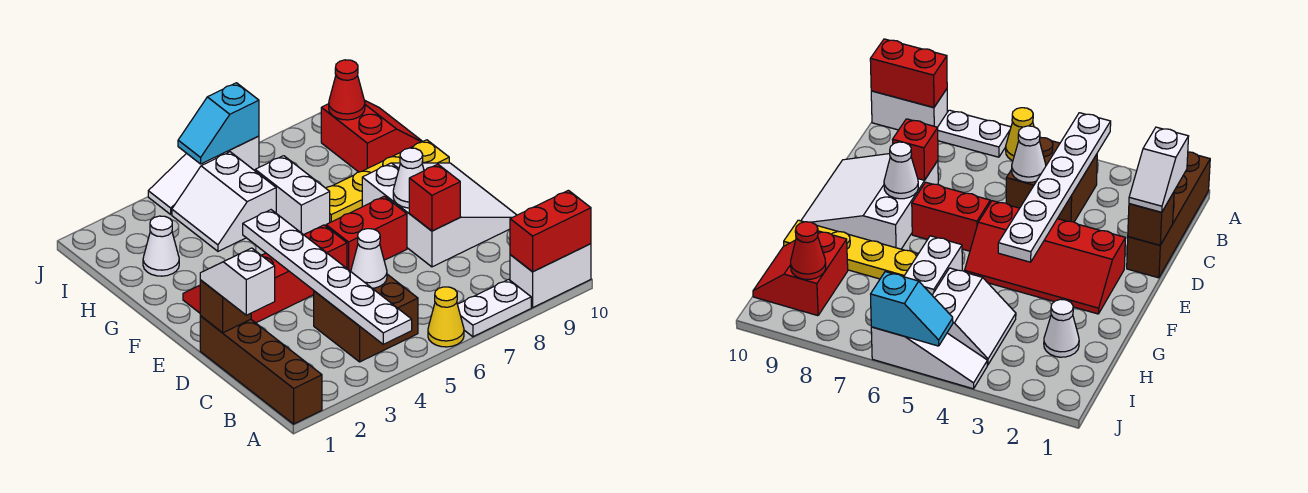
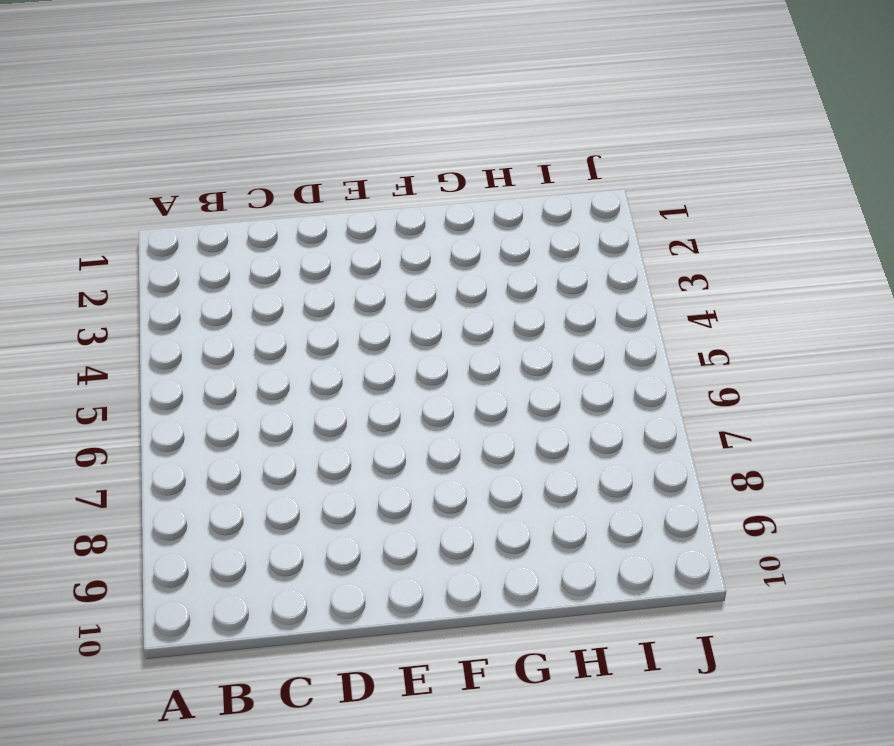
none -> brown 1x4 brick [200,316,322,424]
none -> yellow 1x1 cone [428,287,464,347]
none -> white 1x2 plate [457,279,531,337]

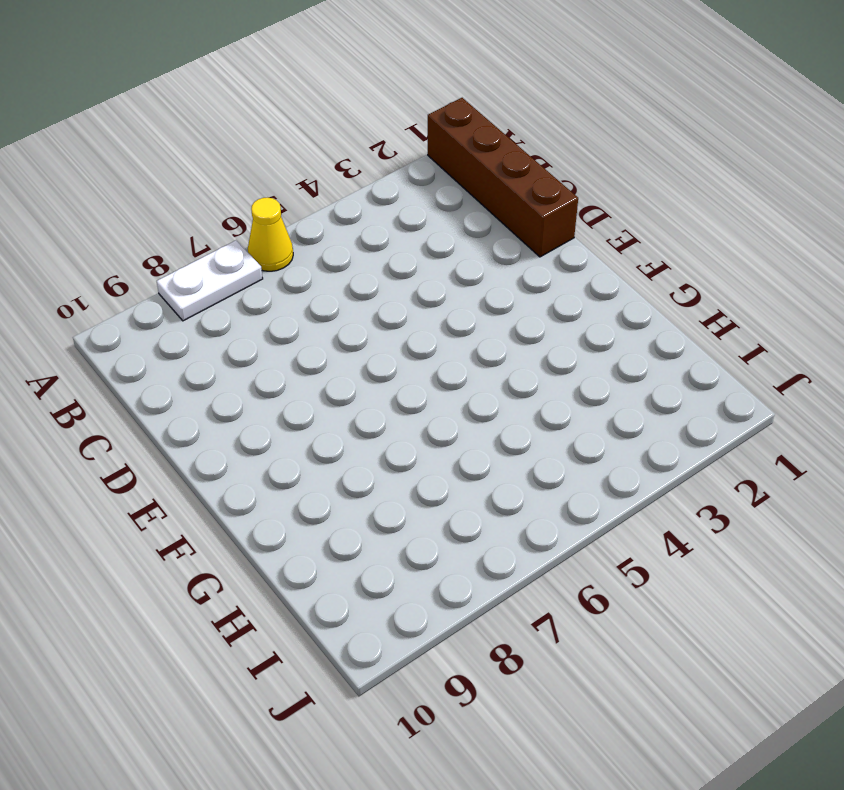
none -> white 1x2 brick [510,244,591,307]
none -> brown 2x2 brick [314,274,418,362]
none -> white 3x3 slope [362,163,517,267]

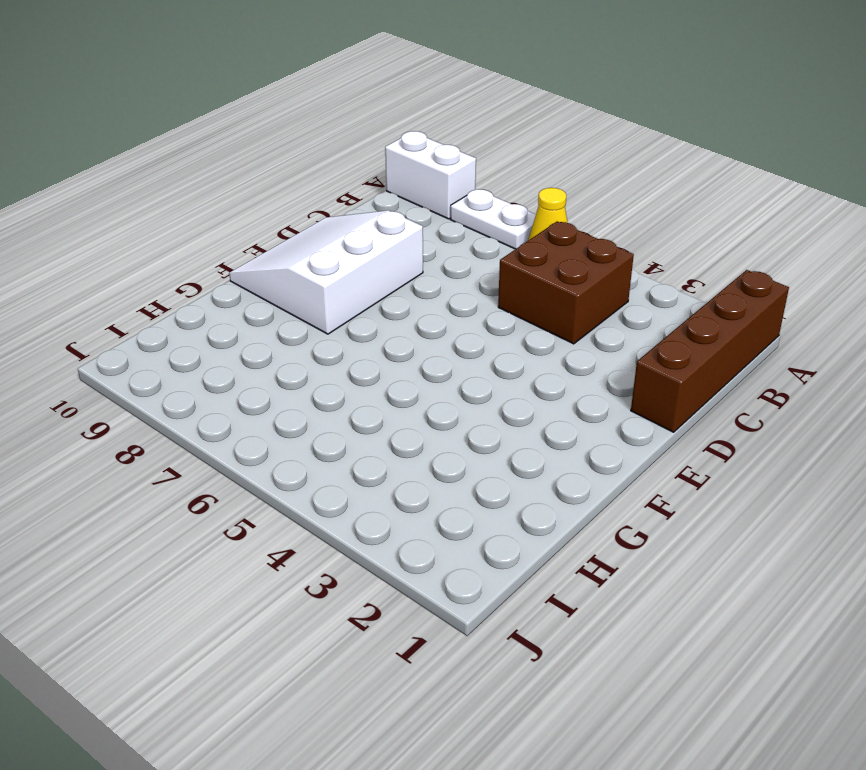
none -> red 2x4 slope [183,225,347,323]
none -> red 1x2 brick [326,196,407,271]
none -> white 1x2 brick [255,156,330,235]

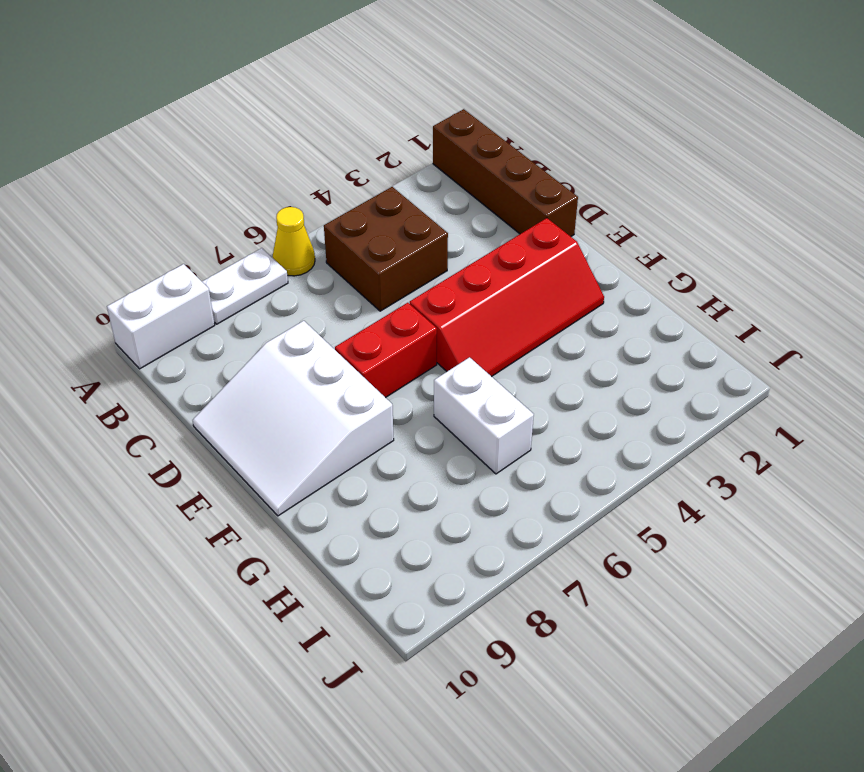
none -> yellow 1x4 plate [326,140,449,222]
none -> white 1x1 cone [143,216,179,276]
none -> white 2x2 slope [172,152,276,251]

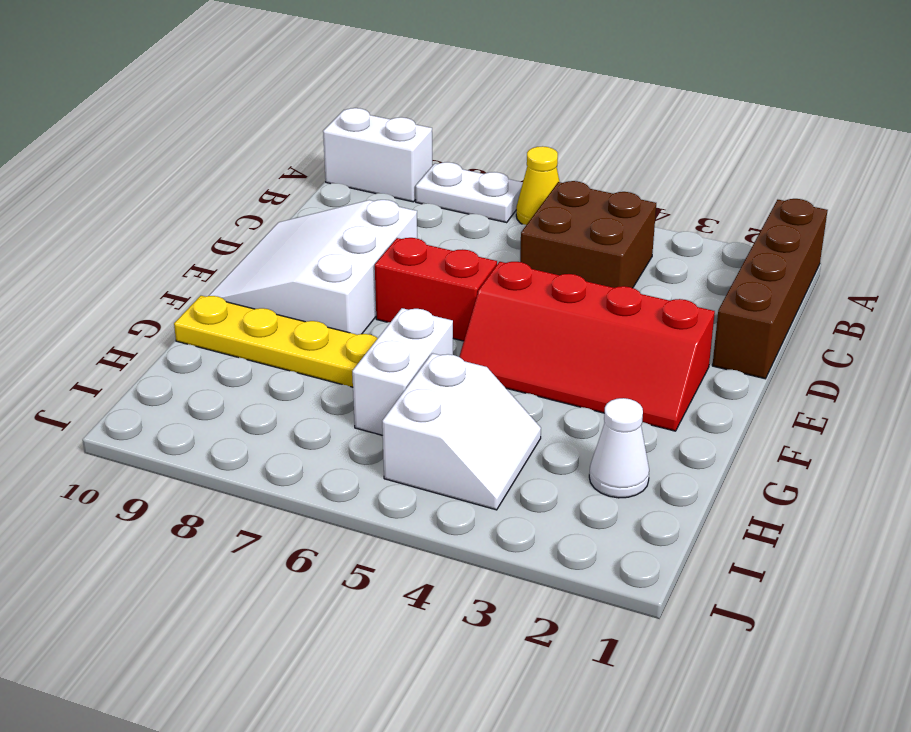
none -> red 2x2 slope [321,100,423,172]
none -> white 1x3 slope [148,136,259,214]
none -> white 1x6 plate [243,210,412,344]

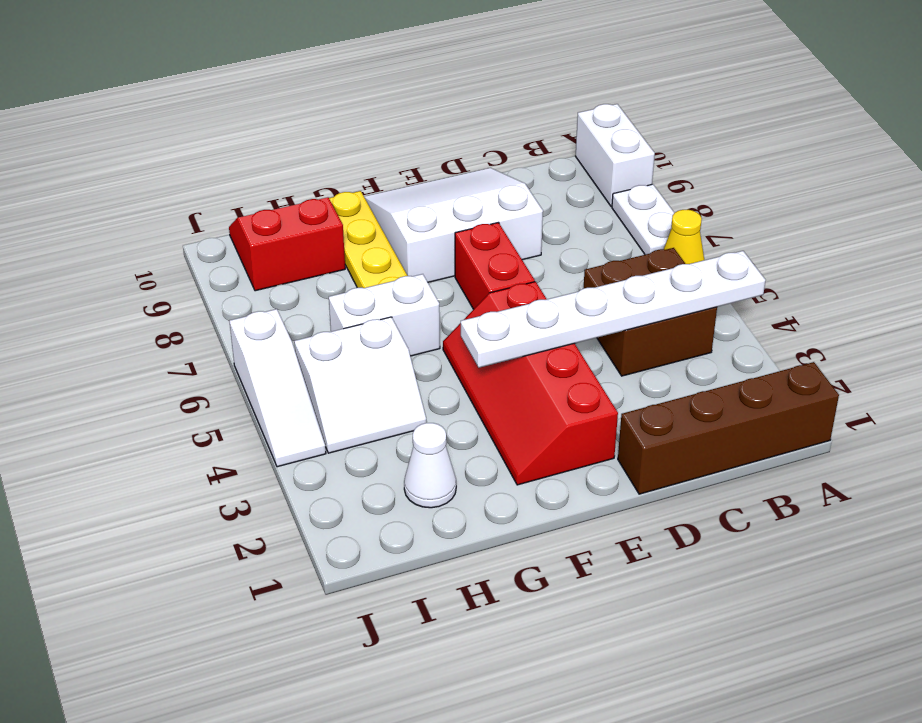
none -> red 1x2 brick [510,190,591,272]
none -> white 1x1 cone [351,229,387,288]
none -> brown 1x1 brick [200,280,251,333]

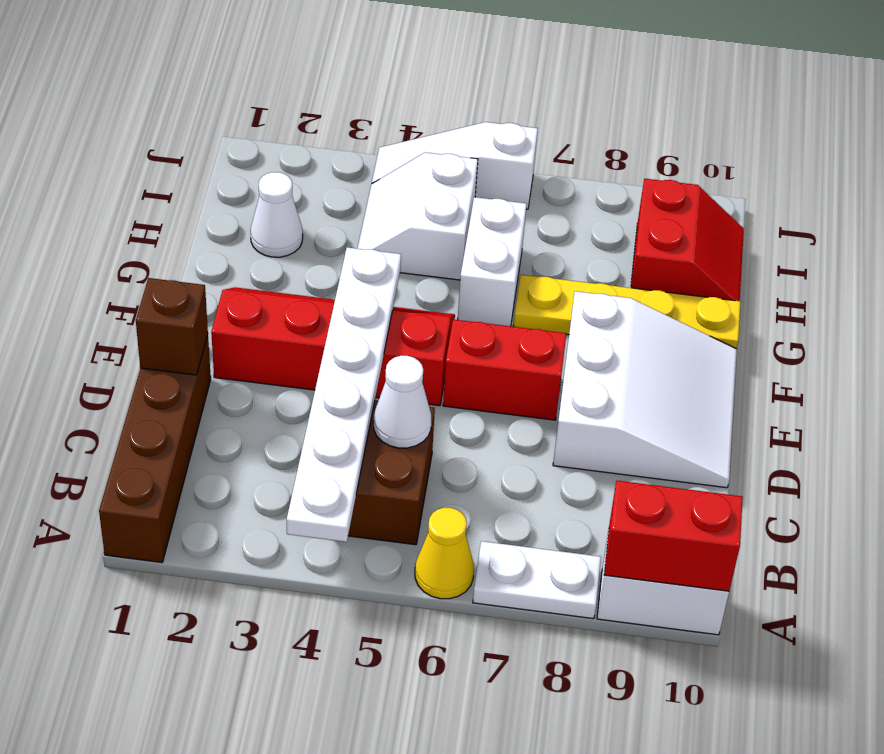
none -> red 1x1 brick [409,164,460,231]
none -> white 1x1 cone [393,148,424,208]
none -> red 1x1 cone [329,60,365,120]

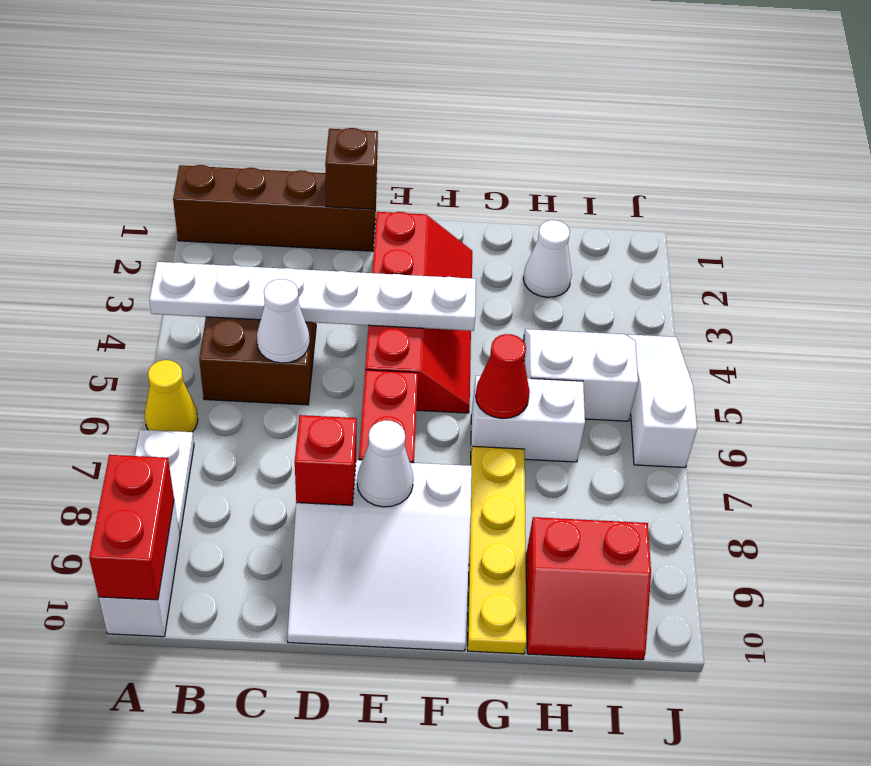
red 1x1 cone [476,334,530,419] -> red 1x1 cone moved to [329,60,365,120]
none -> cyan 1x2 slope [178,83,259,164]
none -> white 1x2 slope [200,248,275,315]

